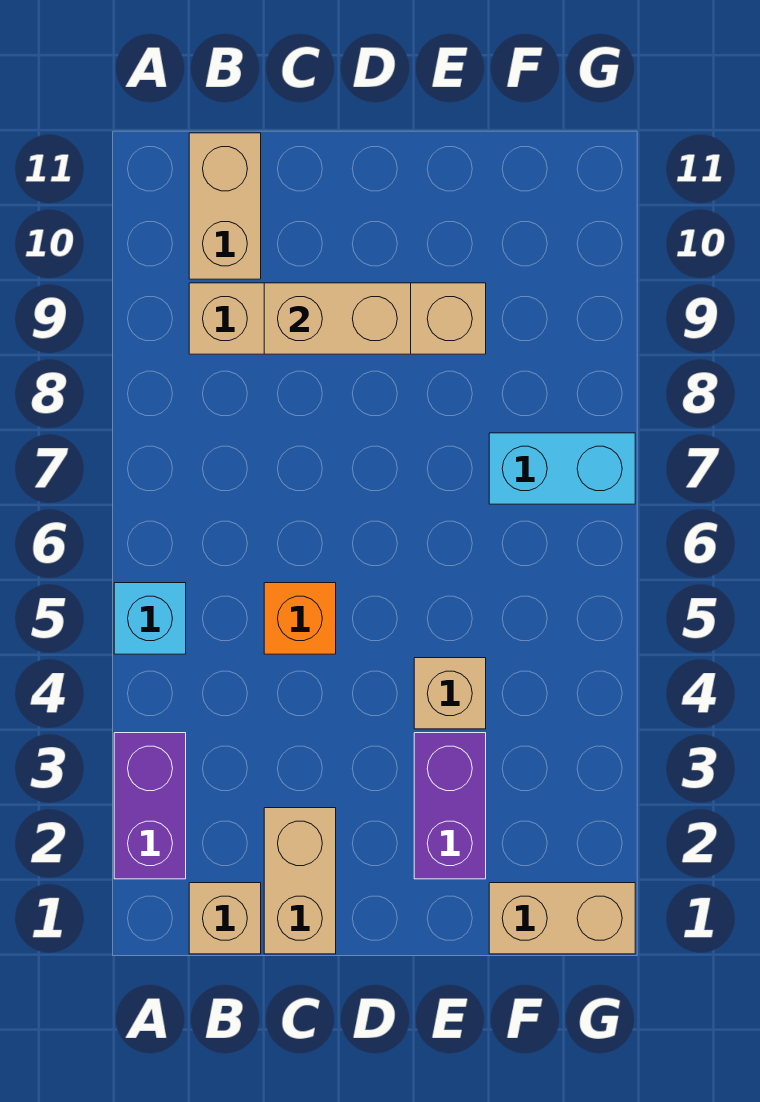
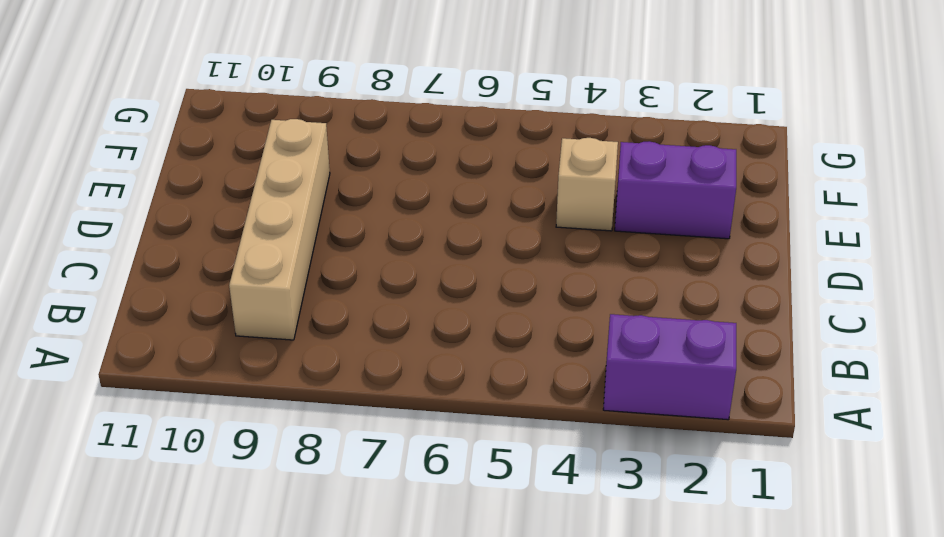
none -> cyan 1x1 brick [114,583,186,654]
none -> tan 1x1 brick [189,883,261,954]
none -> tan 1x2 brick [189,133,261,279]

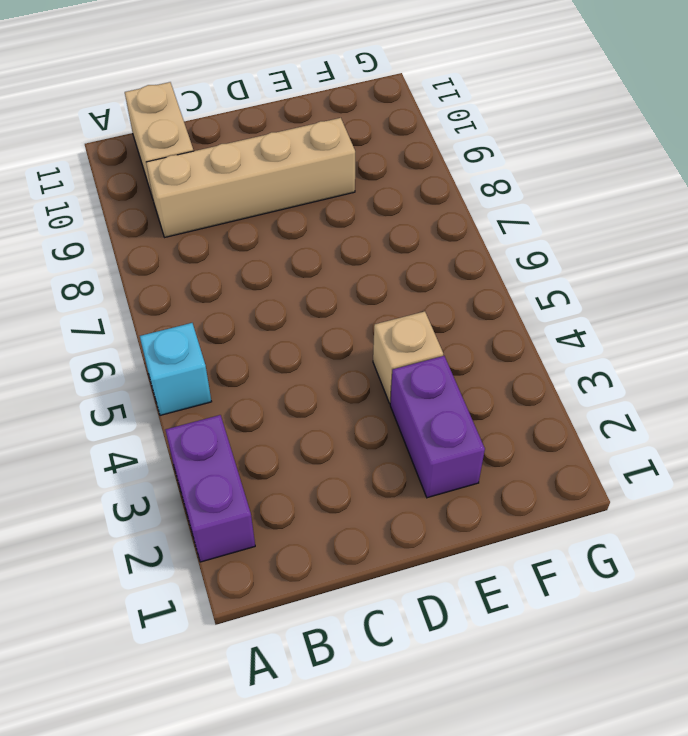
none -> tan 1x1 brick [189,883,261,954]
none -> tan 1x2 brick [264,808,336,954]
none -> orange 1x1 brick [264,583,336,654]

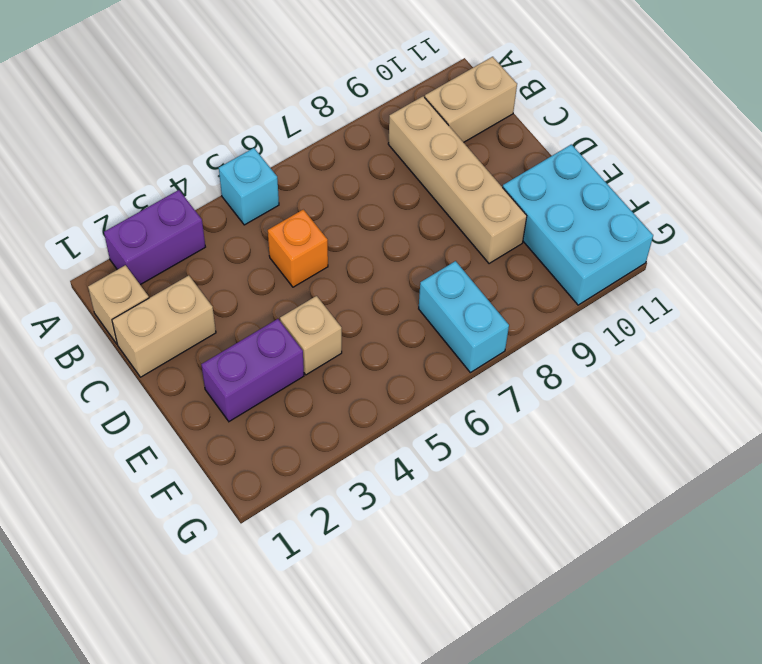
cyan 2x3 brick [503,144,653,305] -> none
none -> tan 1x2 brick [489,883,635,954]
none -> tan 1x2 brick [264,283,411,354]

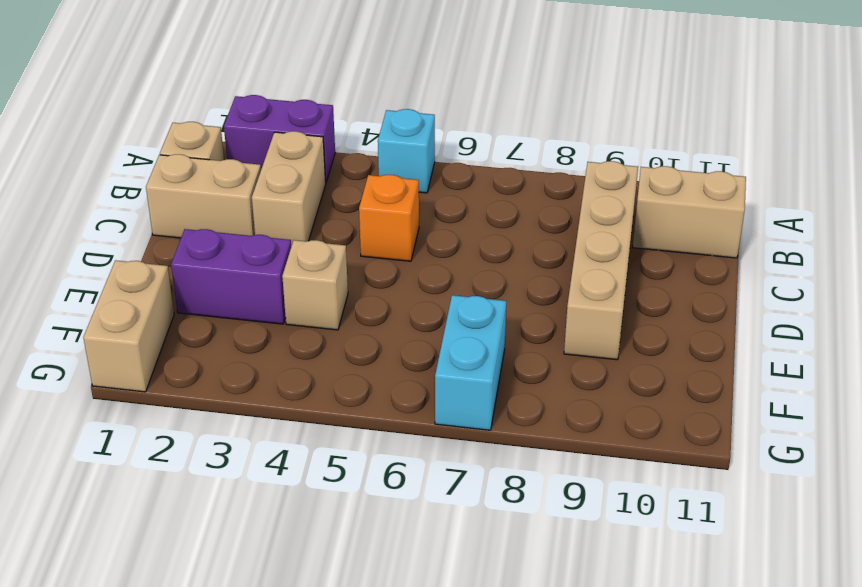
tan 1x2 brick [252,131,326,246] -> tan 1x2 brick moved to [264,283,411,354]

